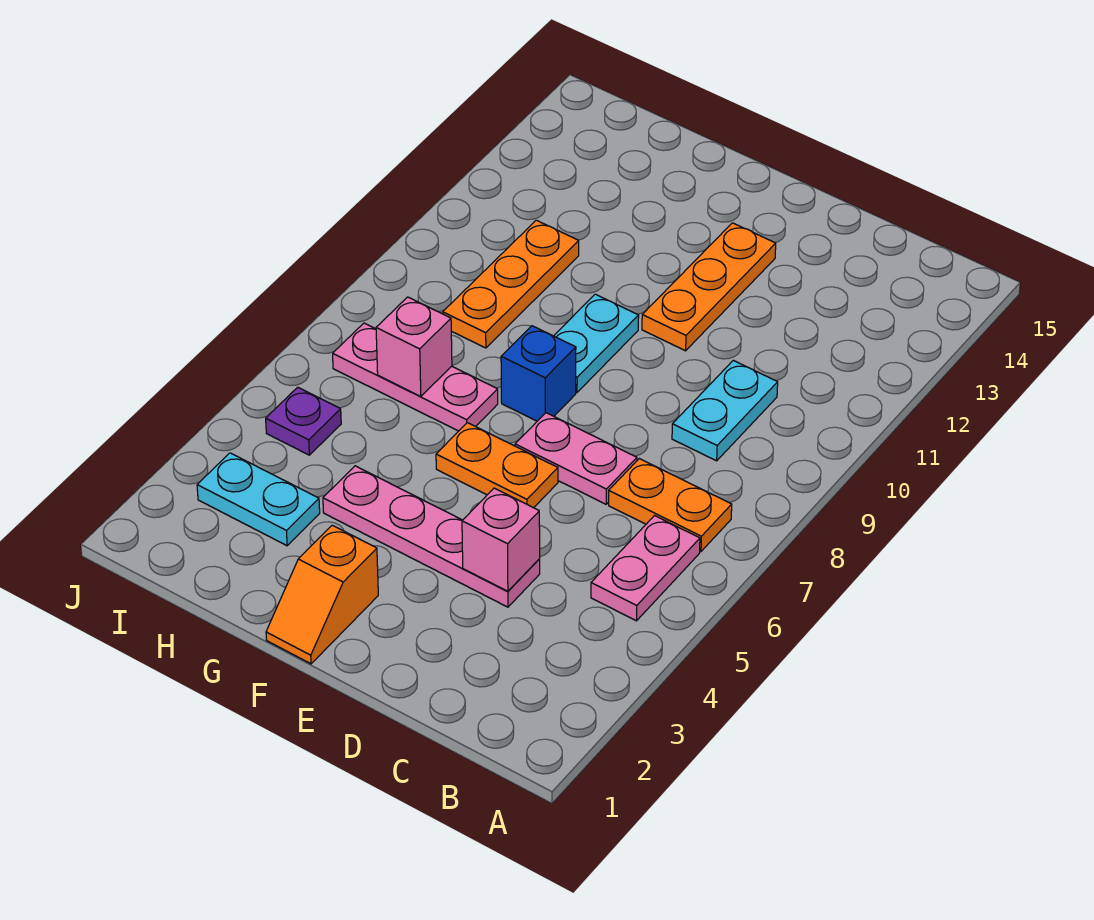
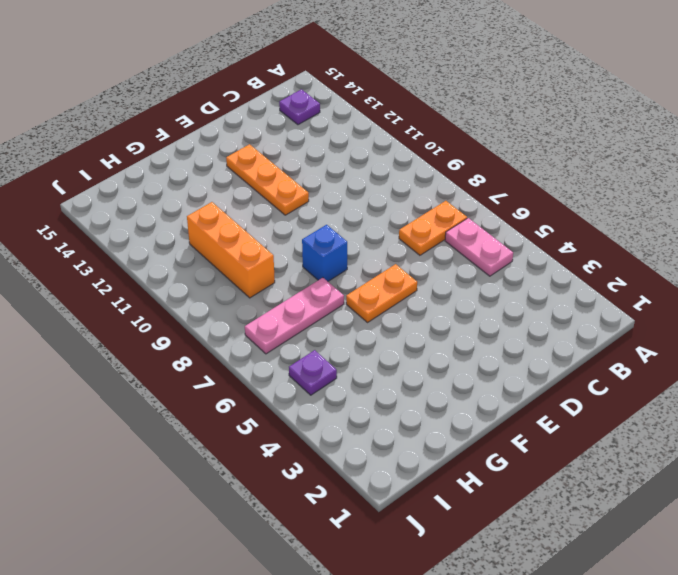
purple 1x1 plate [279,89,320,125] -> none
orange 1x3 brick [187,202,275,298] -> orange 1x3 plate [443,220,579,348]
none -> cyan 1x2 plate [672,360,778,461]
none -> pink 1x4 plate [323,466,540,607]
none -> pink 1x2 plate [515,413,637,504]

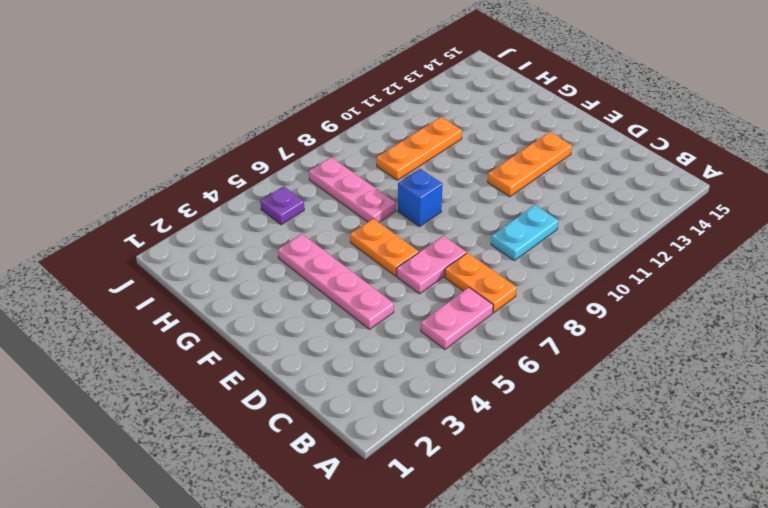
pink 1x2 plate [397,236,466,294] -> pink 1x2 plate turned to [515,413,637,504]
none -> orange 1x2 slope [266,525,378,664]
none -> cyan 1x2 plate [554,294,639,392]
none -> cyan 1x2 plate [197,453,320,546]

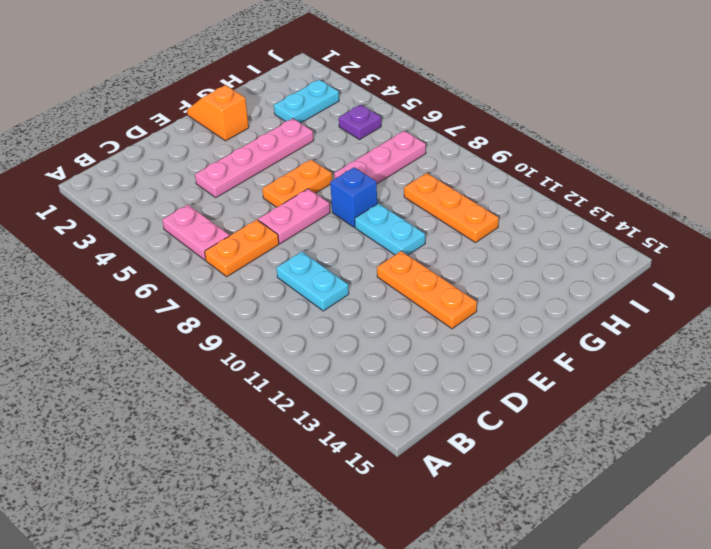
none -> pink 1x1 brick [462,488,540,591]
none -> pink 1x1 brick [376,297,452,396]

